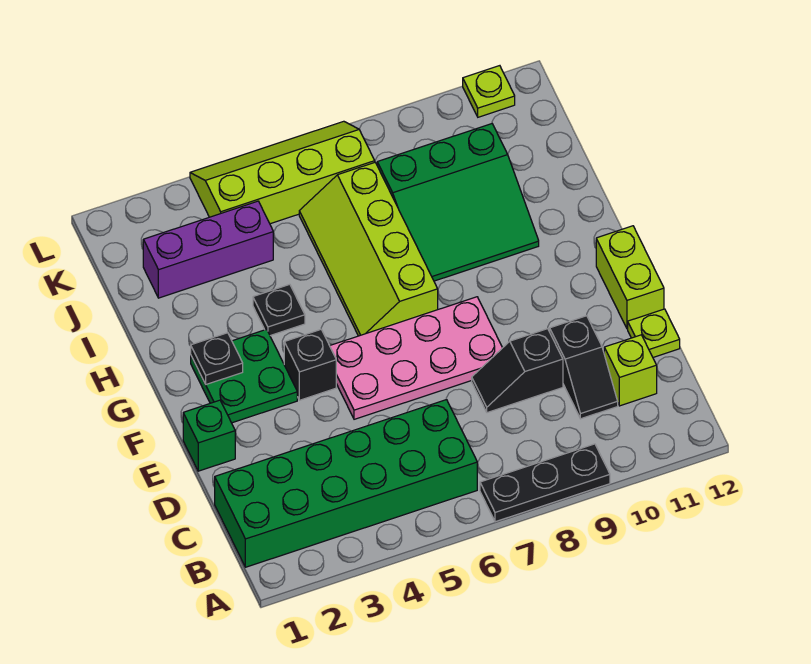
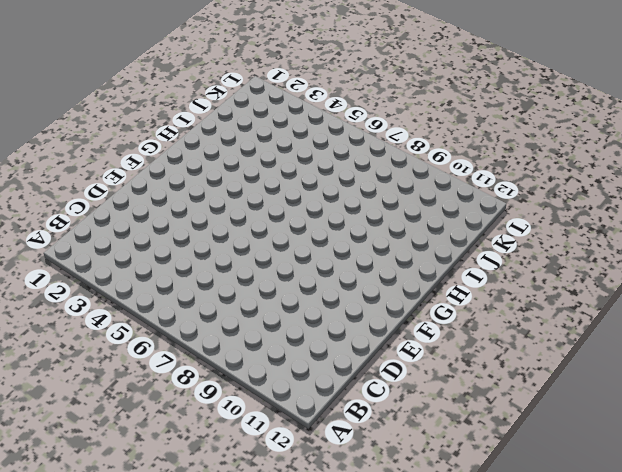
none -> black 1x3 plate [480,444,610,522]
none -> green 2x6 brick [215,399,477,567]
none -> black 1x2 slope [550,316,618,419]

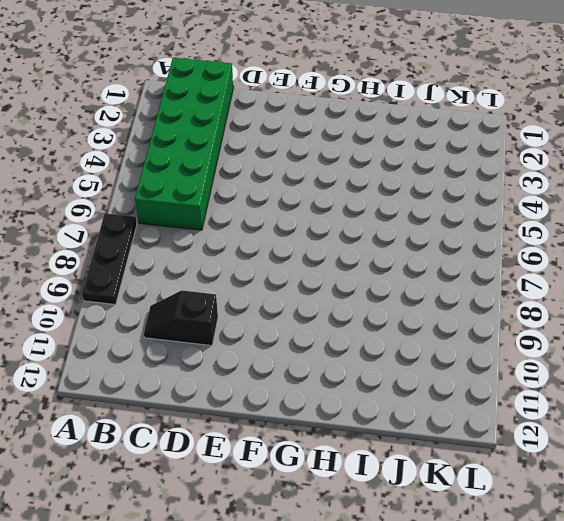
none -> lime 1x1 brick [604,335,657,406]
none -> black 1x2 slope [472,329,563,413]
none -> lime 1x1 plate [628,309,680,357]

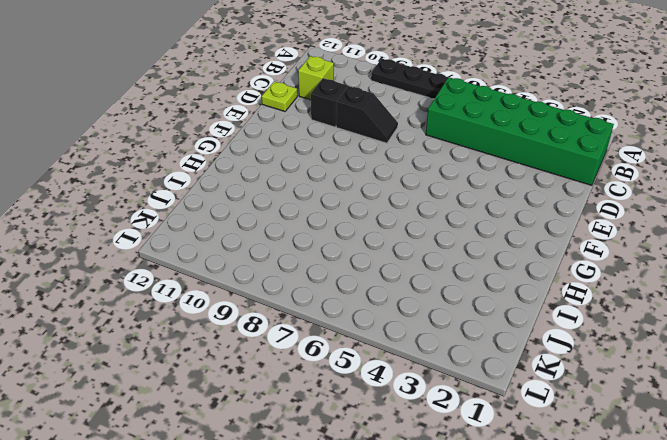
none -> green 1x1 brick [183,400,235,471]
none -> pink 2x4 plate [330,297,502,419]
none -> lime 1x2 brick [596,226,664,329]

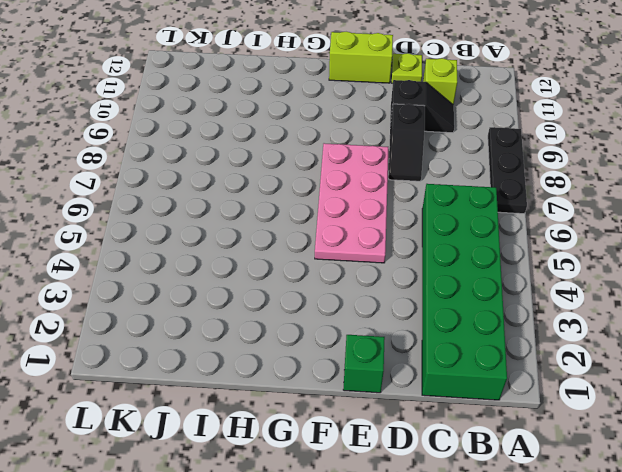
none -> green 2x2 plate [191,329,297,423]
none -> black 1x1 brick [284,329,336,400]
none -> lime 2x4 slope [299,162,438,336]

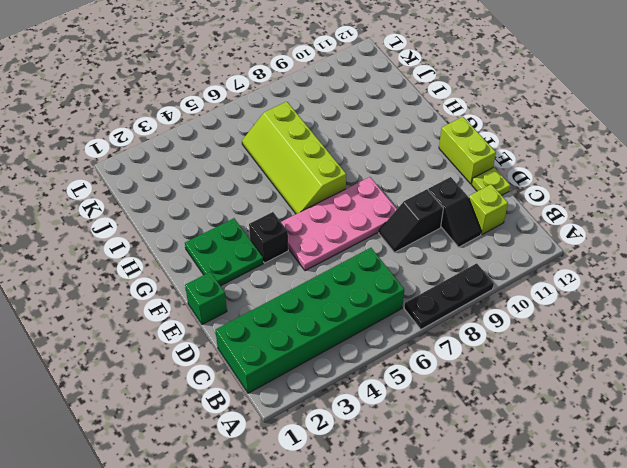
none -> black 1x1 plate [253,284,305,336]
none -> green 3x3 slope [377,124,539,281]
none -> purple 1x3 brick [143,201,273,298]

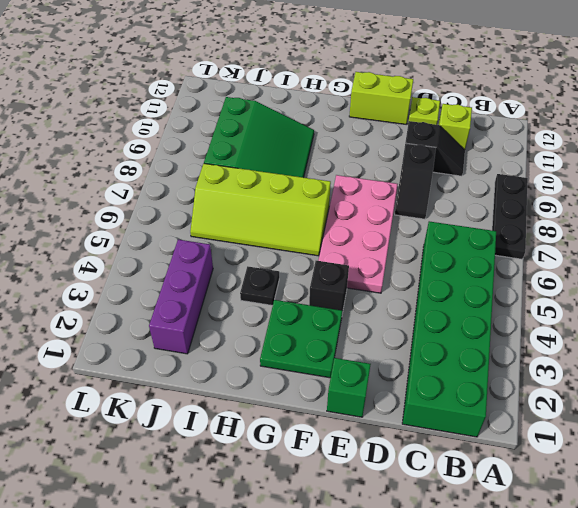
none -> lime 2x4 slope [190,121,375,224]
none -> lime 1x1 plate [463,66,515,117]
none -> black 1x1 plate [191,333,243,384]

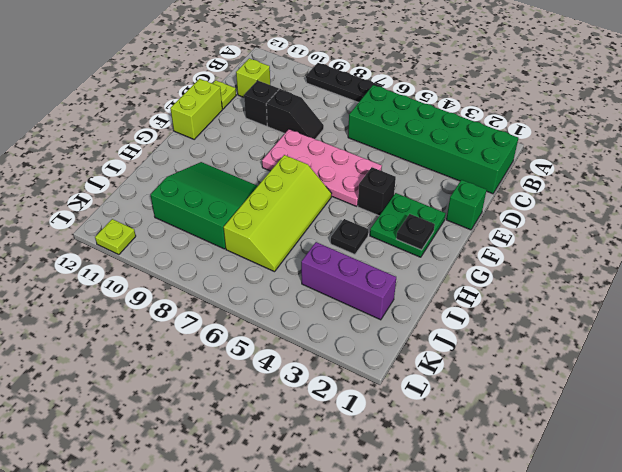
none -> lime 2x4 slope [190,121,375,224]

